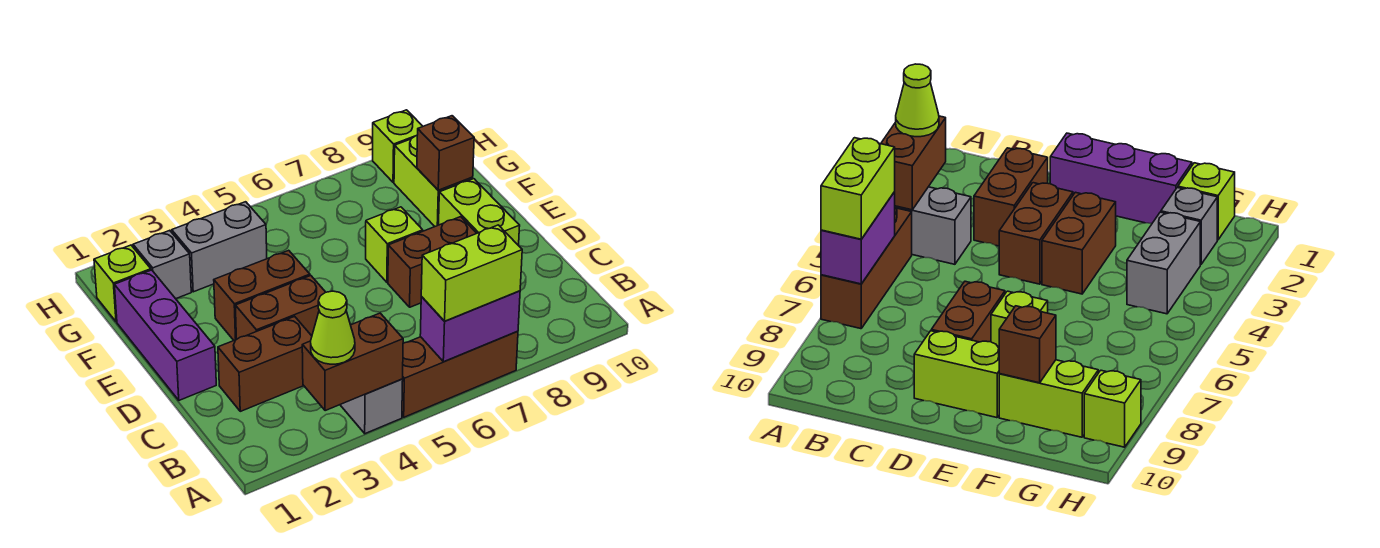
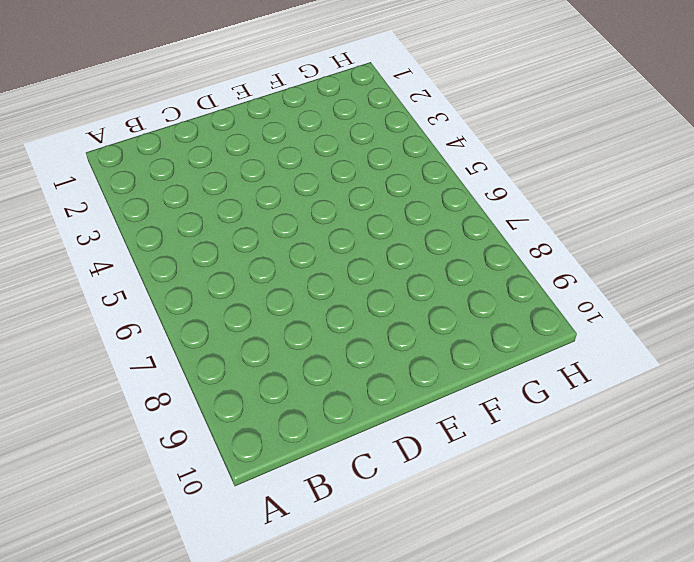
none -> grey 1x2 brick [340,379,403,434]
none -> brown 1x3 brick [402,331,518,417]
none -> brown 1x2 brick [218,316,312,411]

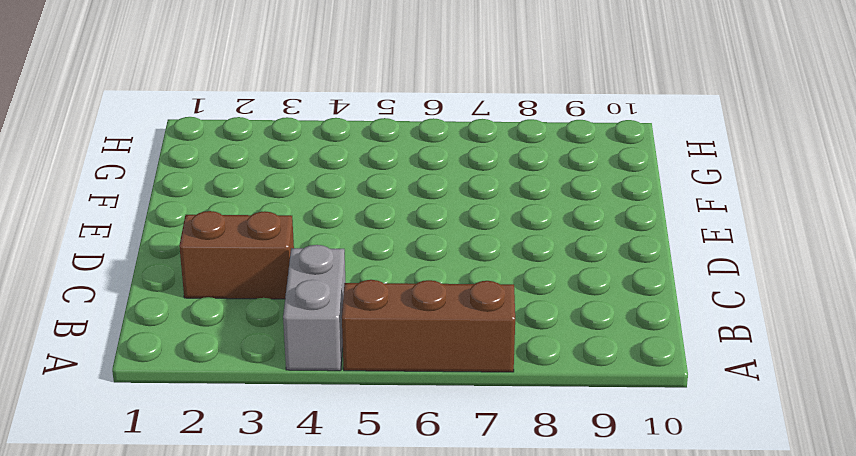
none -> purple 1x3 brick [115,270,216,400]
none -> brown 1x2 brick [235,276,325,339]
none -> brown 1x2 brick [388,217,477,307]

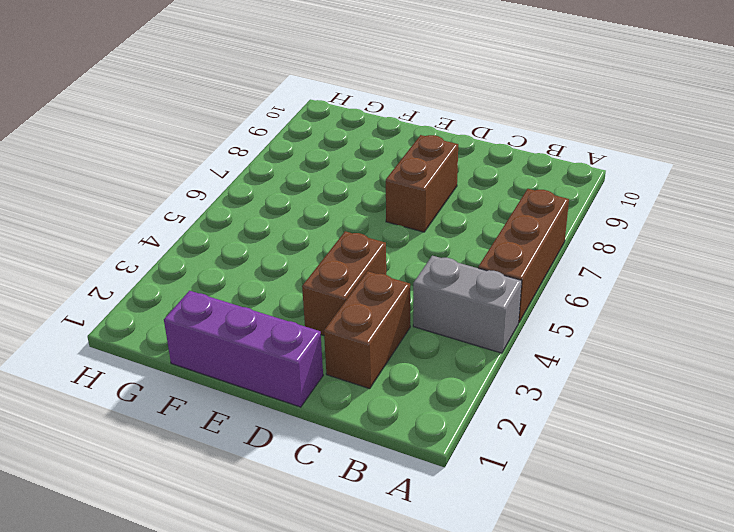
none -> lime 1x2 brick [439,179,520,246]
none -> brown 1x2 brick [214,250,310,340]
none -> lime 1x1 brick [366,207,423,282]

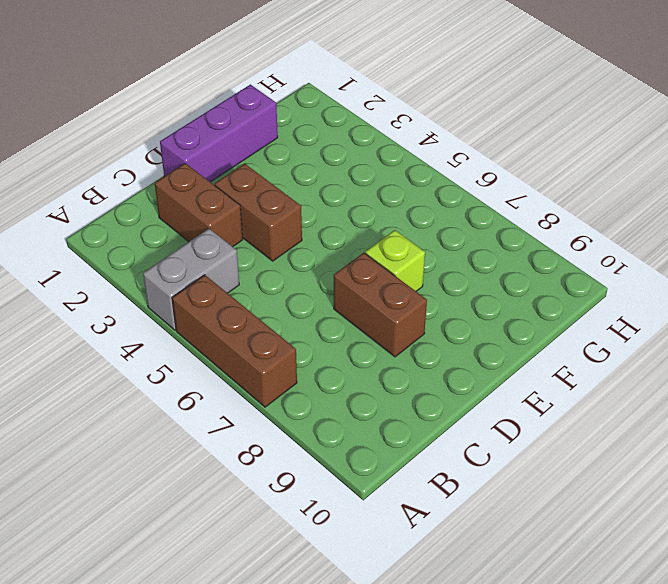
none -> lime 1x2 brick [439,179,520,246]
none -> brown 1x2 brick [214,250,310,340]
none -> lime 1x2 brick [394,136,473,226]

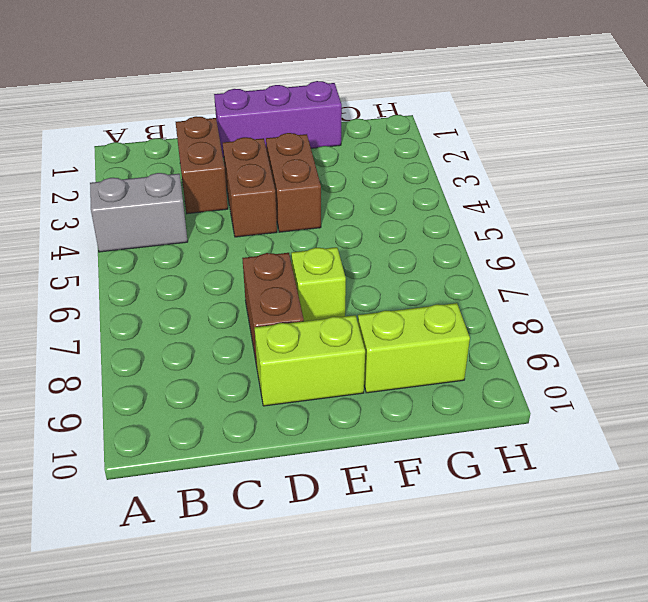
none -> brown 1x3 brick [402,331,518,417]
none -> lime 1x1 brick [94,245,151,322]
none -> grey 1x1 brick [133,230,191,299]

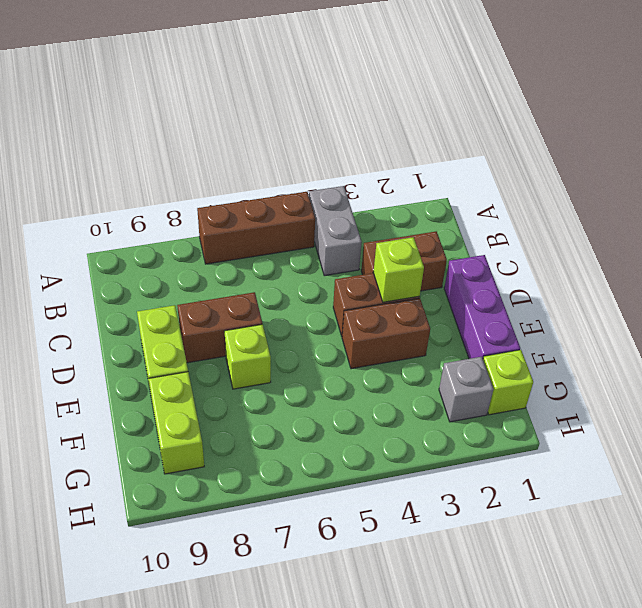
lime 1x1 brick [373,237,424,302] -> lime 1x1 brick moved to [373,110,423,182]
none -> grey 1x2 brick [172,202,267,292]
none -> brown 1x2 brick [302,313,403,411]
none -> purple 1x2 brick [420,291,520,362]

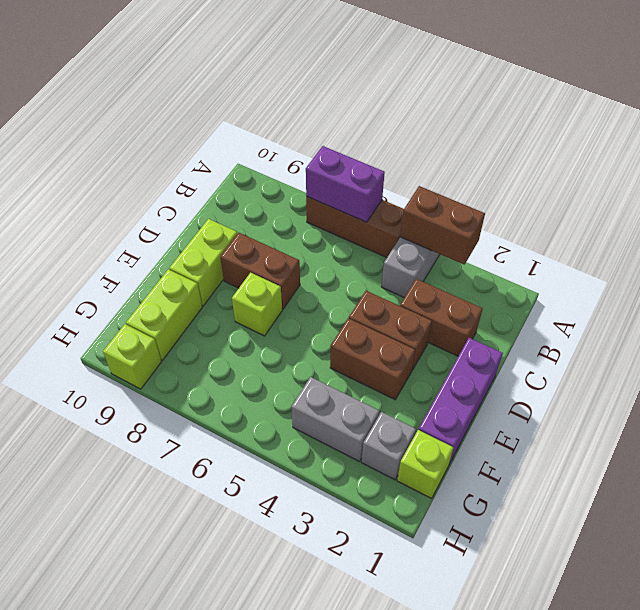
none -> brown 1x1 brick [417,116,474,190]
none -> lime 1x1 cone [311,291,355,364]
none -> lime 1x2 brick [421,225,522,321]

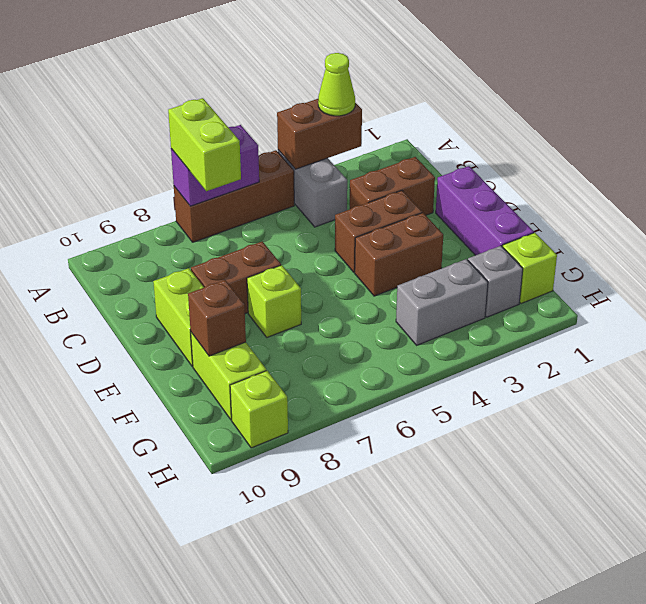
lime 1x2 brick [168,98,241,191] -> lime 1x2 brick turned to [421,225,522,321]

